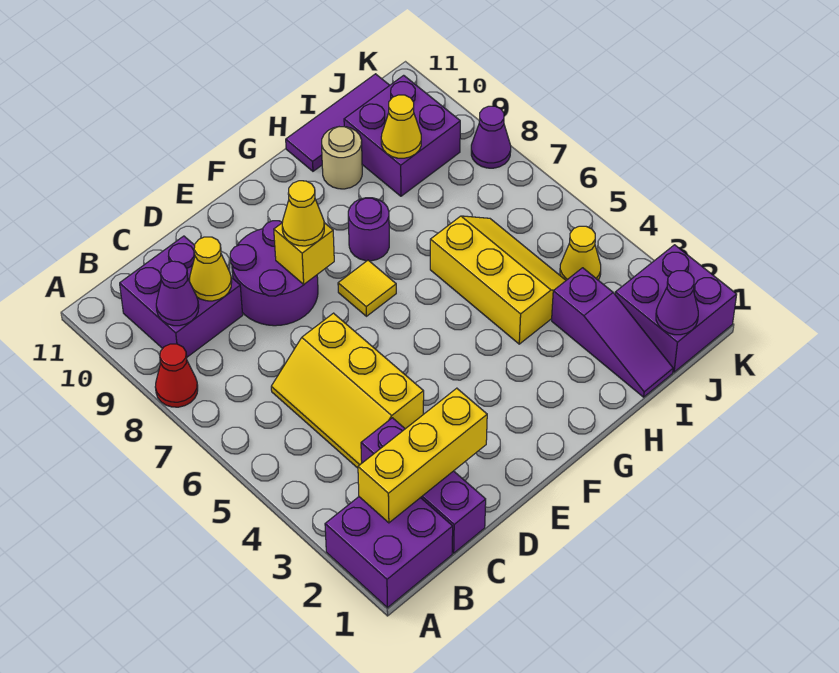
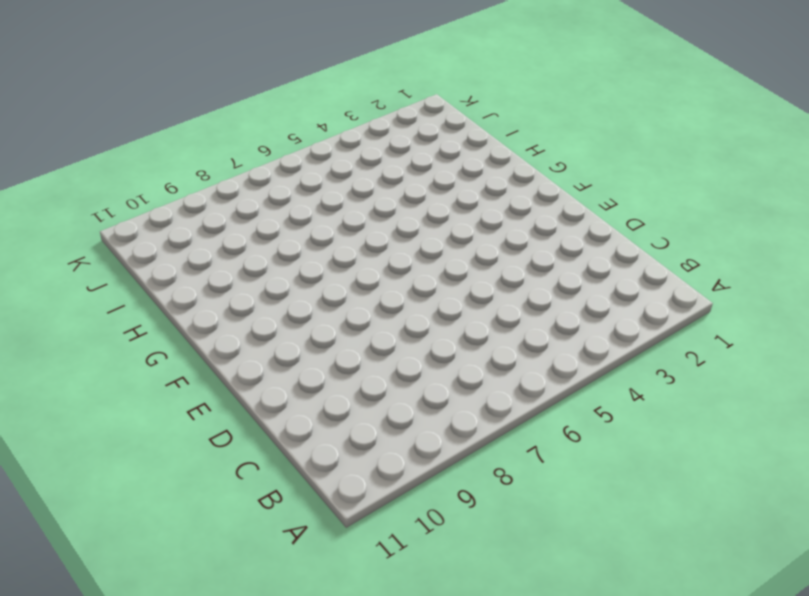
none -> purple 2x2 brick [325,497,453,608]
none -> red 1x1 cone [155,344,198,407]
none -> purple 2x2 brick [120,236,243,357]

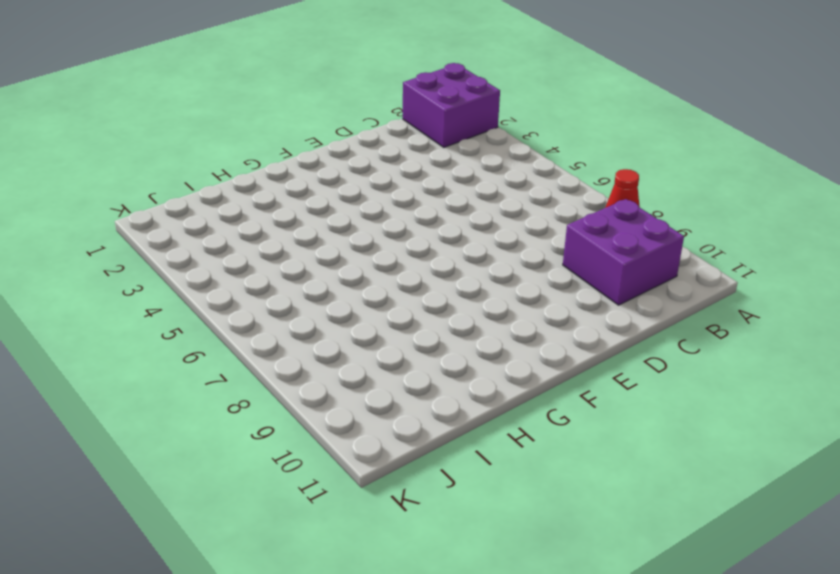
none -> purple 1x3 brick [361,418,486,553]
none -> yellow 2x3 slope [271,313,424,468]
none -> purple 2x2 round brick [230,221,318,326]

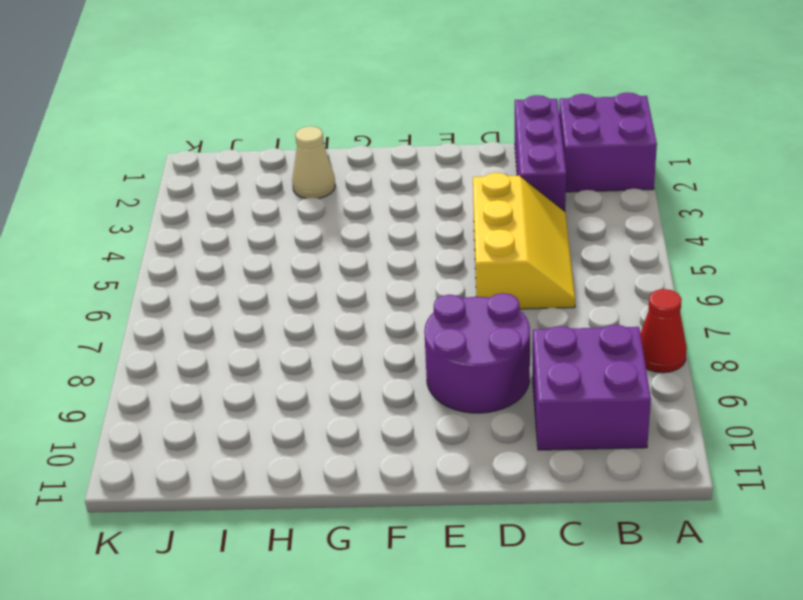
tan 1x1 cone [292,126,335,199] -> none
none -> yellow 1x1 tile [338,260,396,316]
none -> purple 1x1 round brick [348,198,389,261]
none -> yellow 2x3 slope [430,216,566,344]

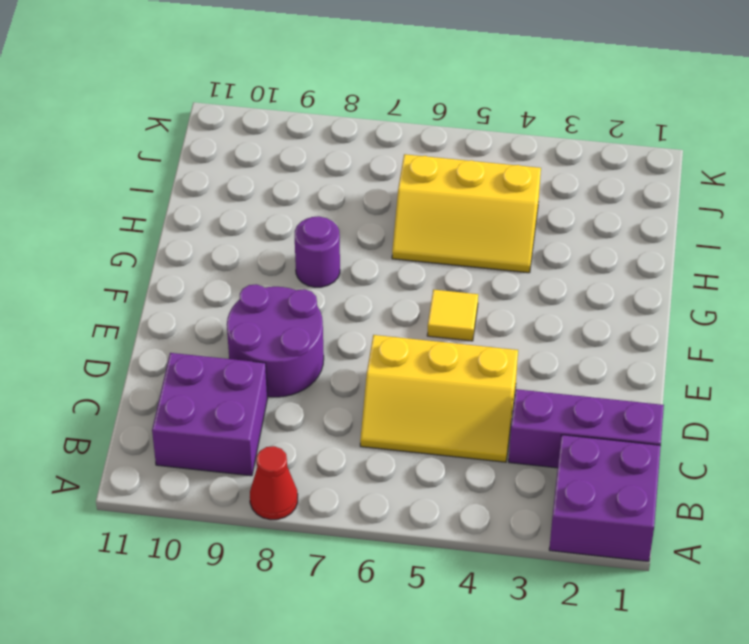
yellow 1x1 tile [427,290,478,341] -> yellow 1x1 tile moved to [338,260,396,316]
yellow 2x3 slope [392,154,541,273] -> yellow 2x3 slope turned to [430,216,566,344]
none -> tan 1x1 round brick [322,127,362,189]
none -> purple 1x3 tile [286,74,390,171]
none -> purple 1x3 slope [552,268,673,397]

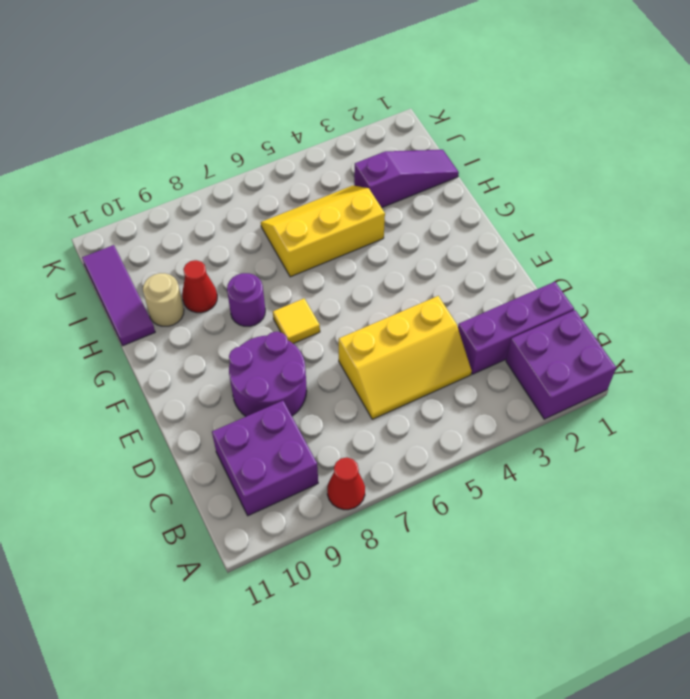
red 1x1 cone [182,260,217,313] -> none
none -> purple 2x2 brick [344,75,460,196]
none -> purple 2x2 brick [615,245,737,372]
none -> yellow 1x1 cone [560,226,601,280]

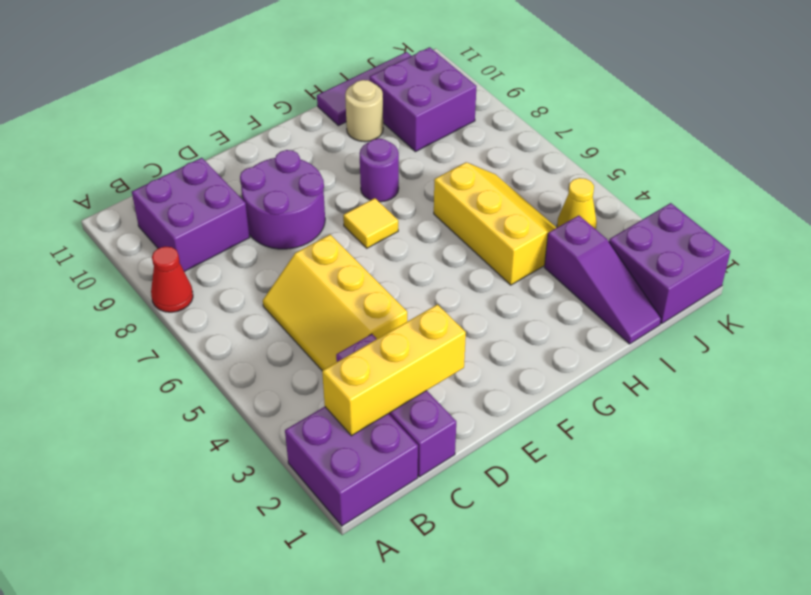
none -> purple 1x1 cone [471,106,511,168]
none -> purple 1x1 cone [156,261,199,326]
none -> yellow 1x1 cone [189,237,232,301]

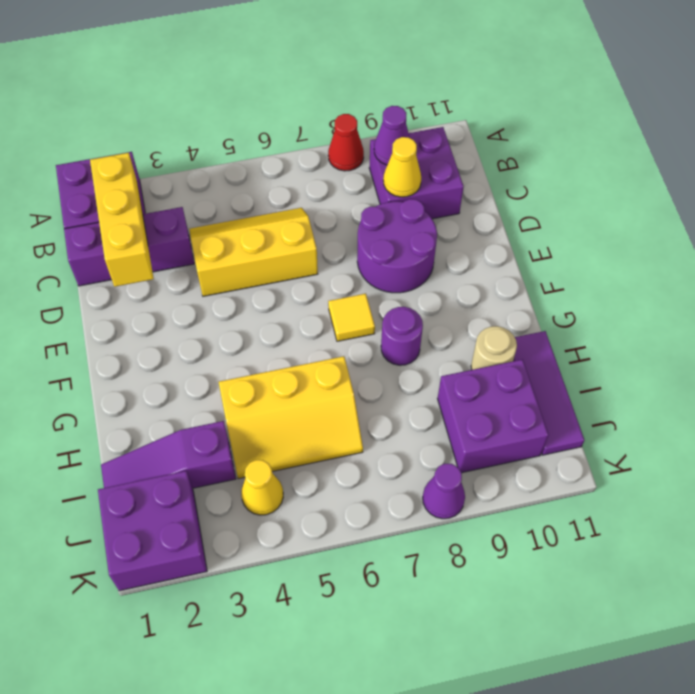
none -> yellow 1x1 brick [274,223,334,284]
none -> yellow 1x1 cone [381,95,421,158]
none -> purple 1x1 cone [656,271,698,335]

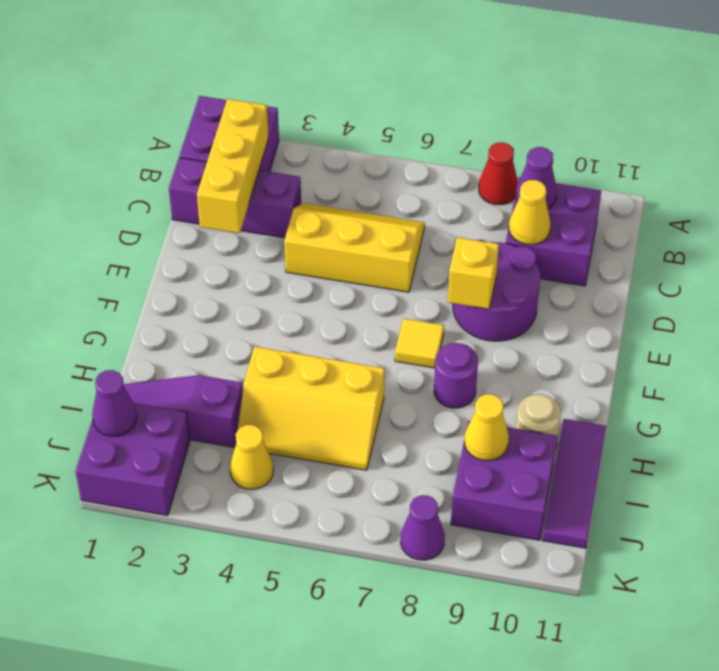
none -> yellow 1x1 cone [282,181,324,246]

